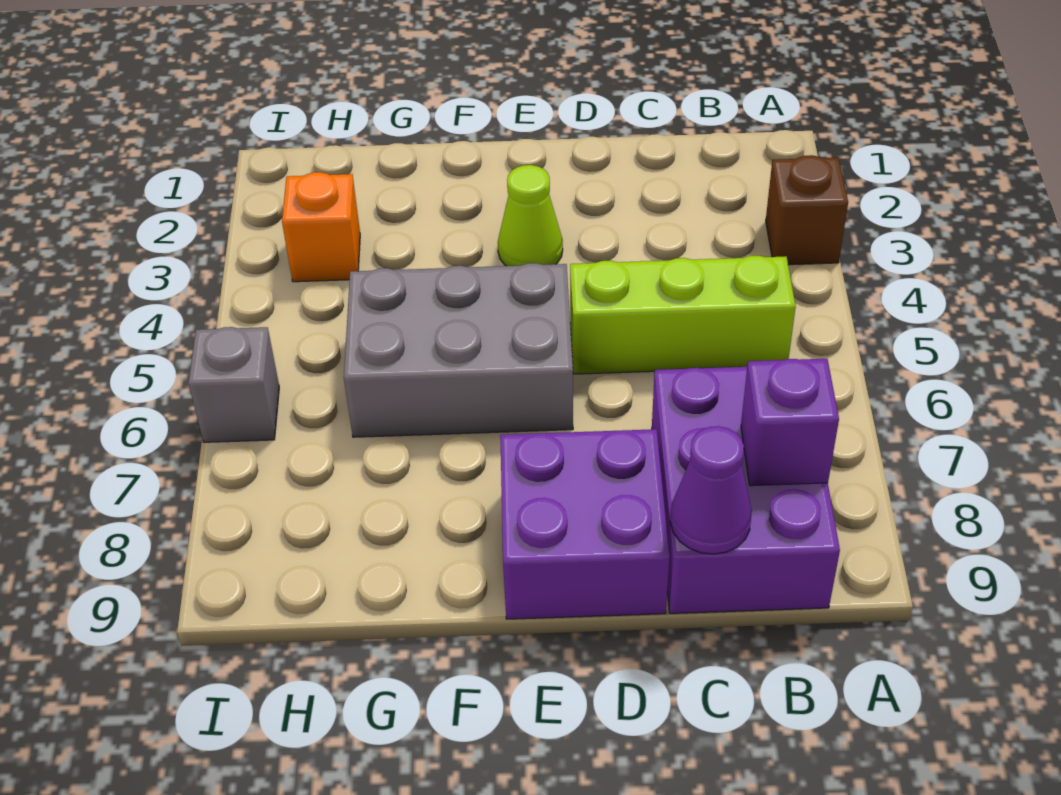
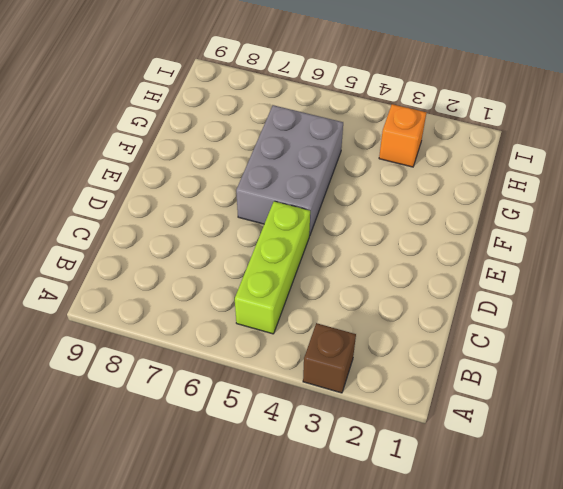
none -> purple 2x3 brick [652,367,840,613]
none -> purple 2x2 brick [500,429,670,619]

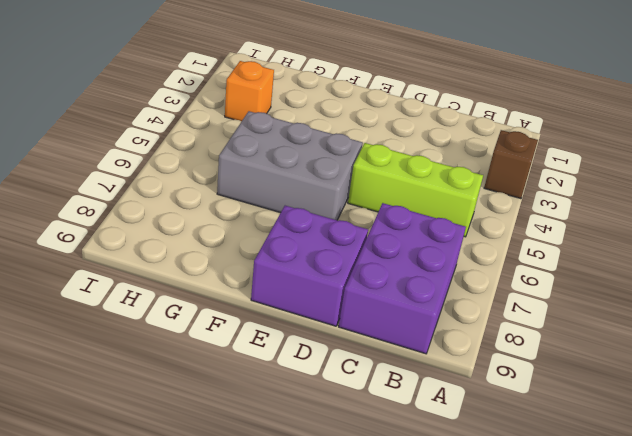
none -> lime 1x1 cone [498,165,563,266]
none -> grey 1x1 brick [188,327,279,442]

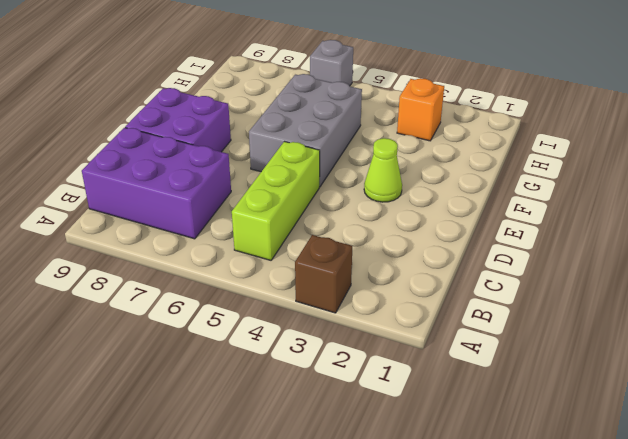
none -> purple 1x1 brick [741,359,839,486]
none -> purple 1x1 cone [670,426,752,554]

